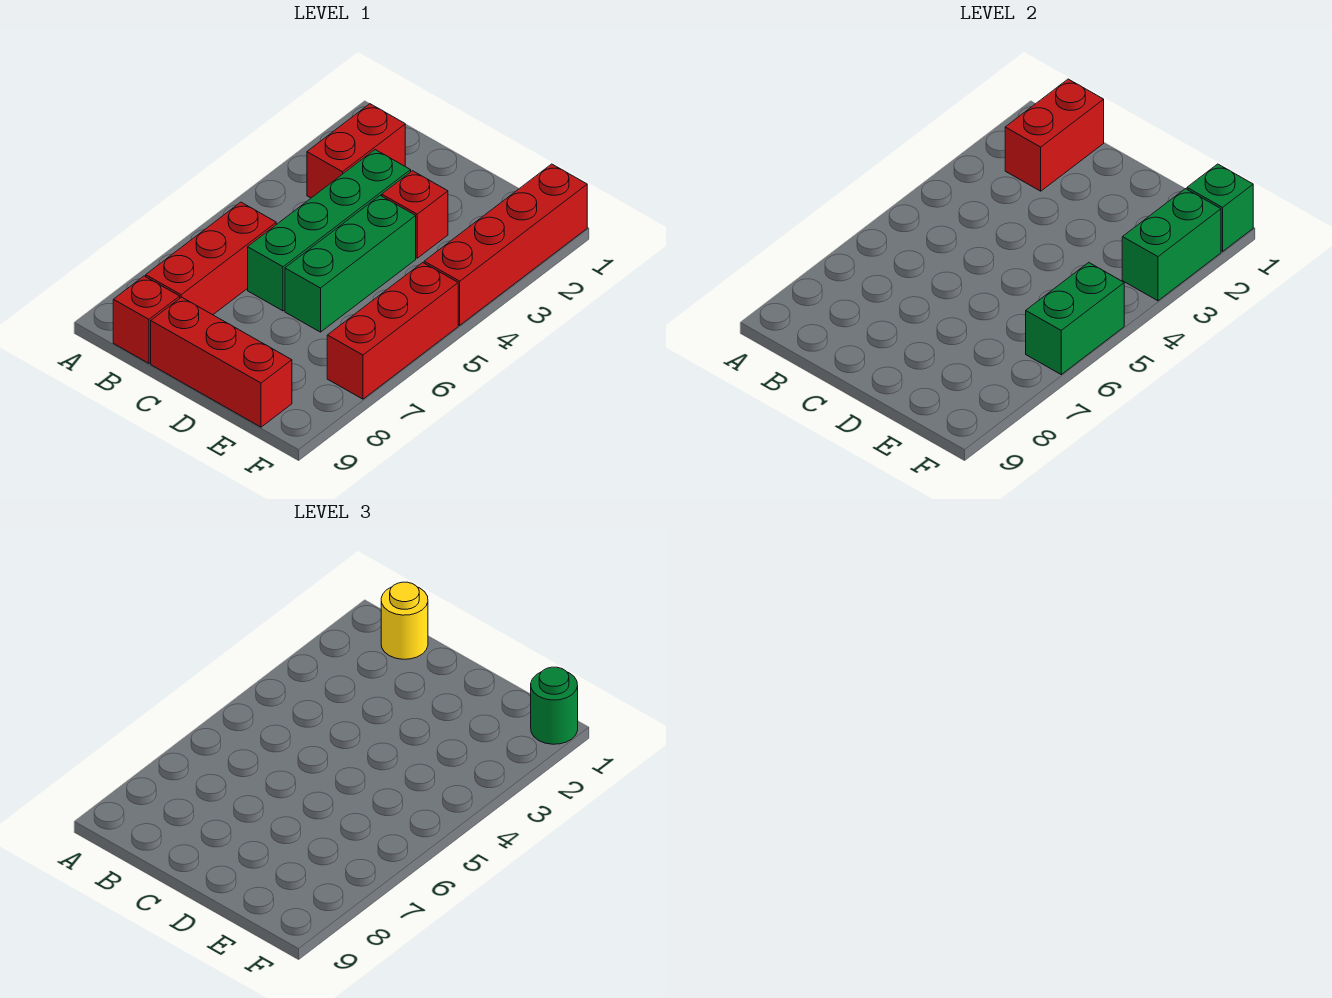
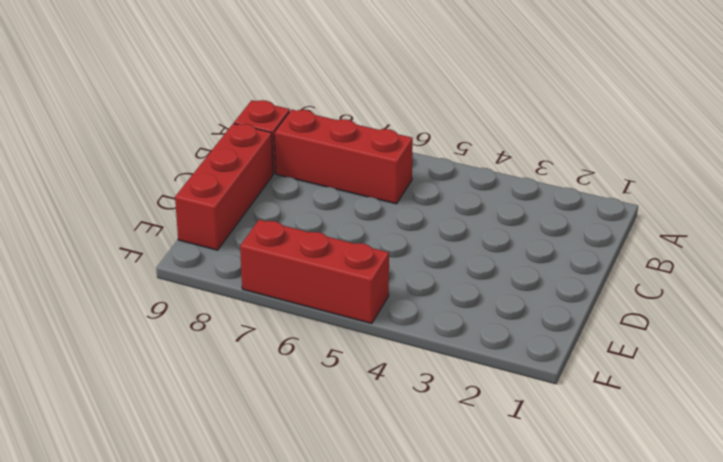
none -> red 1x2 brick [307,104,405,198]
none -> green 1x4 brick [248,150,411,311]
none -> red 1x1 brick [382,171,448,258]

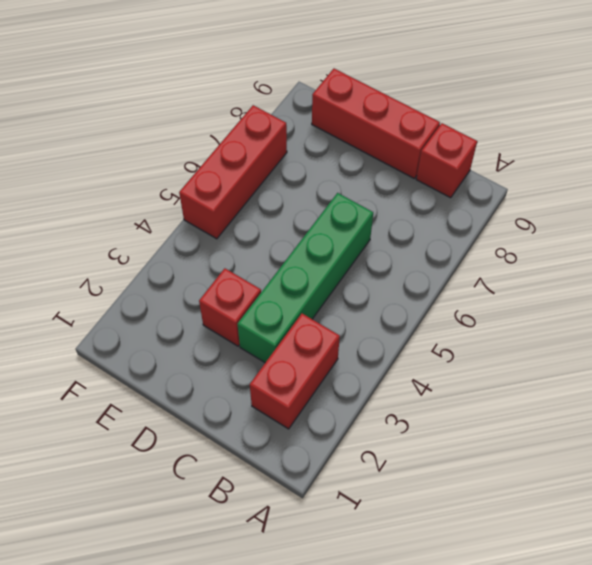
none -> red 1x3 brick [146,202,276,315]
none -> green 1x3 brick [285,195,416,332]
none -> red 1x4 brick [424,164,587,325]

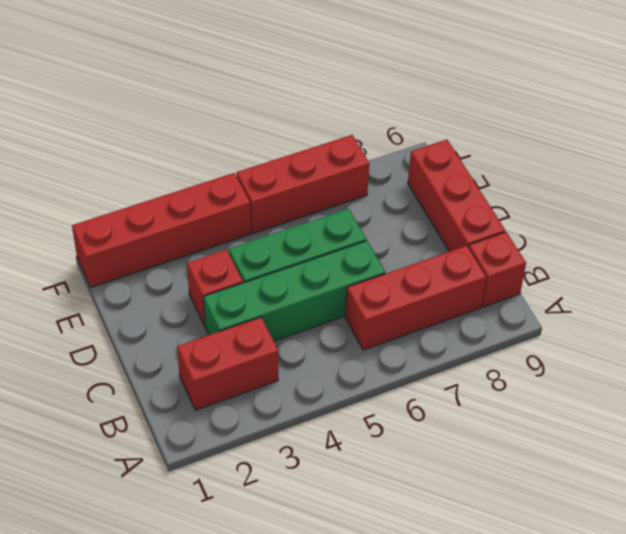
none -> red 1x2 brick [1005,79,1104,191]
none -> green 1x1 brick [1187,164,1253,251]
none -> green 1x2 brick [1122,189,1221,301]

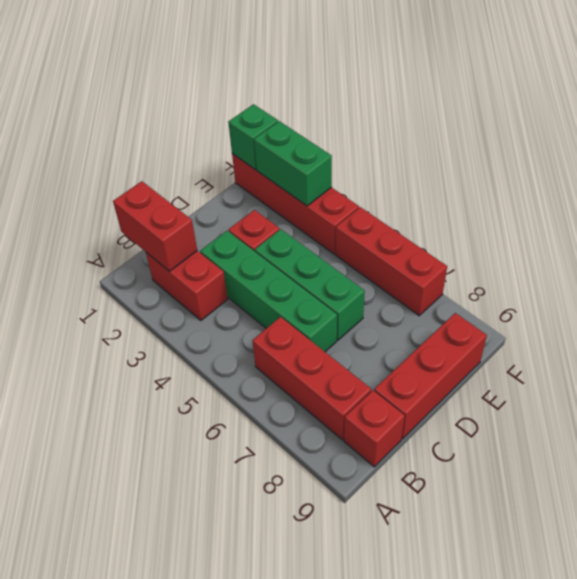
none -> green 1x2 brick [1026,262,1124,374]
none -> yellow 1x1 round brick [381,582,428,659]
none -> green 1x1 round brick [531,667,578,744]

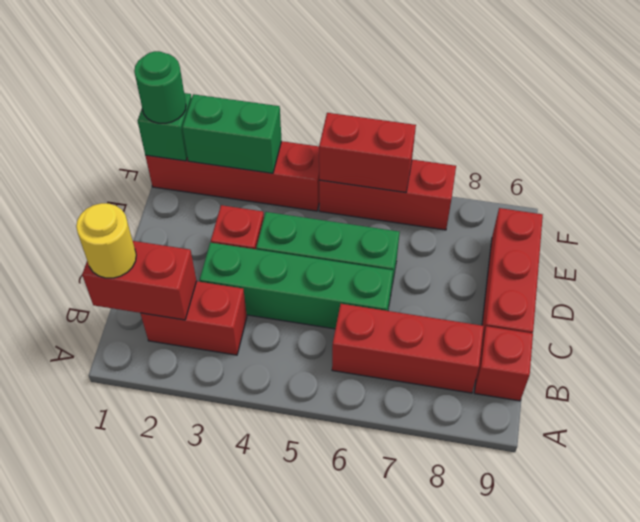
red 1x2 brick [319,113,416,193] -> green 1x2 brick [1026,262,1124,374]

